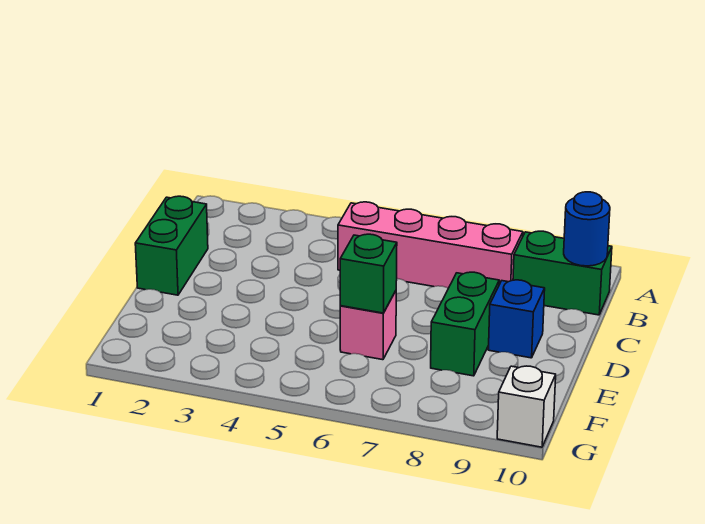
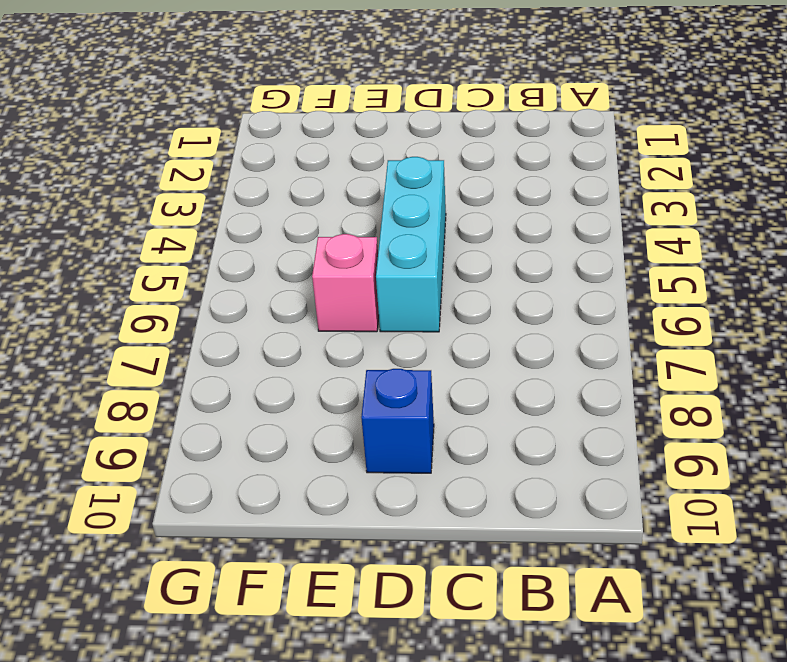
cyan 1x3 brick [376,157,446,332] -> none
none -> pink 1x4 brick [338,202,523,288]
none -> green 1x2 brick [513,231,612,315]

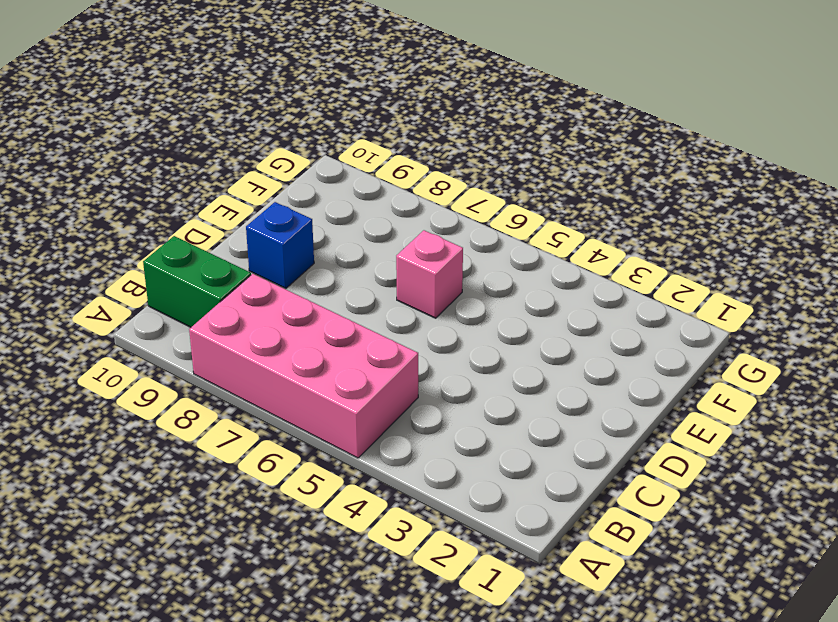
pink 2x4 brick [189,274,418,458] -> pink 1x4 brick [338,202,523,288]
none -> green 1x2 brick [135,196,208,295]
none -> green 1x2 brick [431,272,499,376]

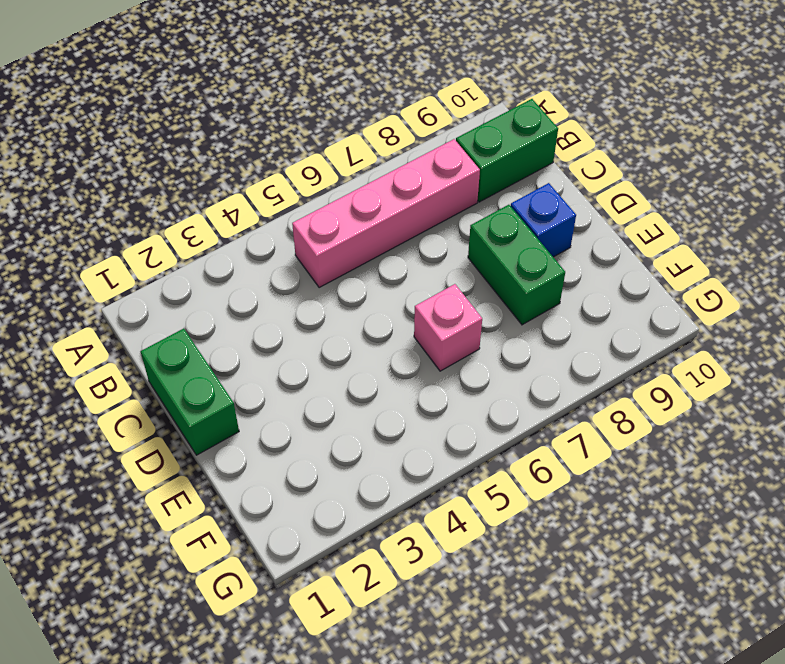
none -> white 1x1 brick [497,366,556,447]
none -> blue 1x1 round brick [564,192,610,266]

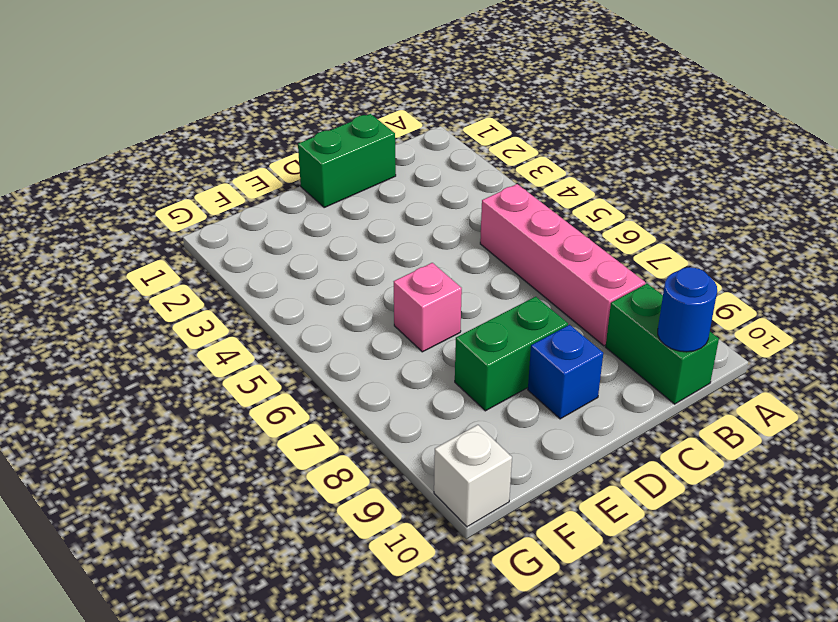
none -> green 1x1 brick [340,234,397,313]

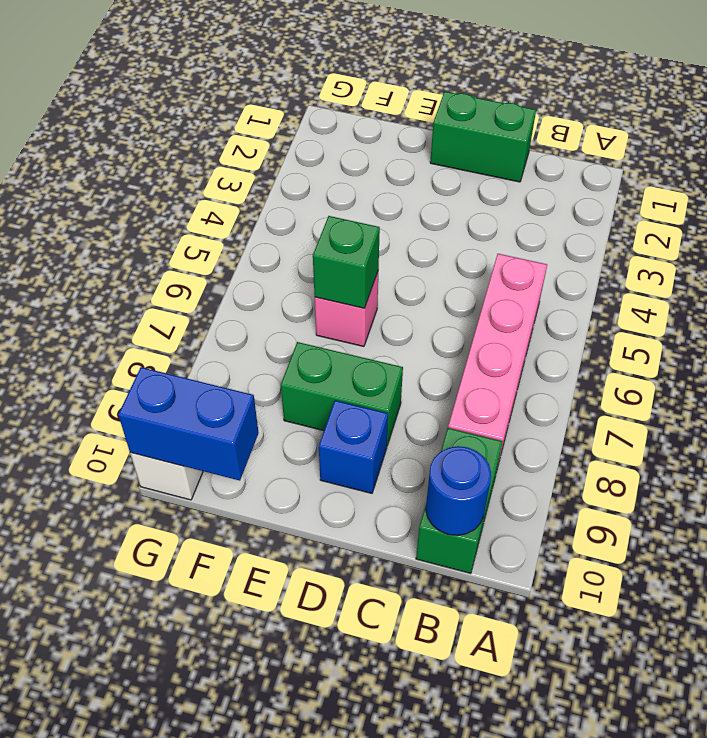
blue 1x2 brick [118,367,259,481] -> none

